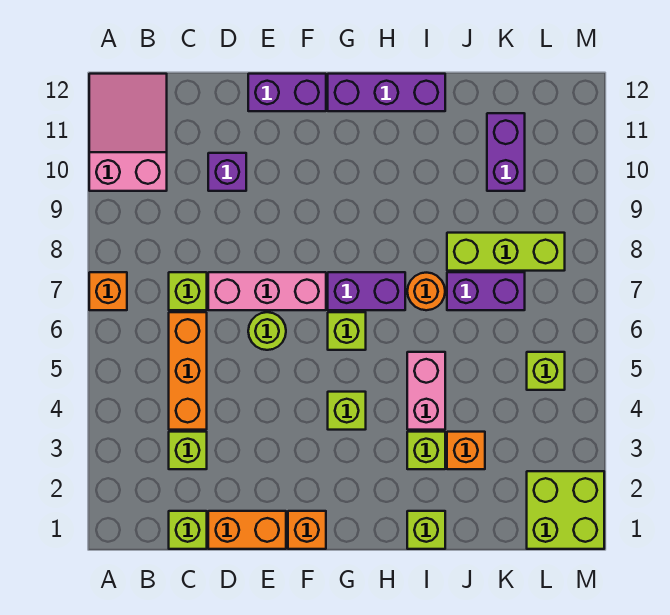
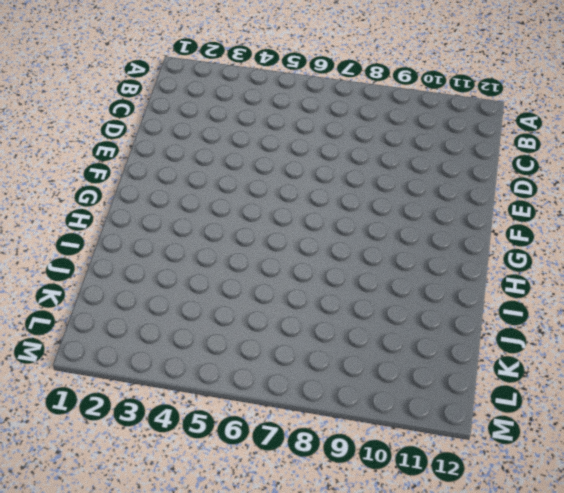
none -> orange 1x1 brick [89,272,127,310]
none -> pink 2x3 slope [89,74,167,191]
none -> lime 1x1 brick [169,511,207,549]

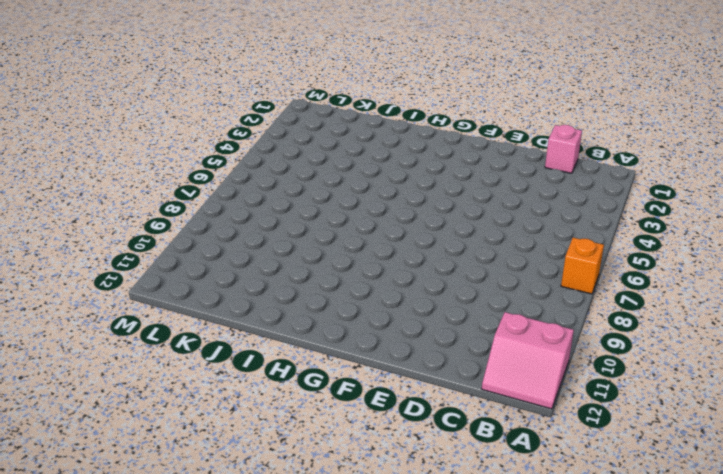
pink 2x2 slope [482,312,574,409] -> pink 2x3 slope [89,74,167,191]
pink 1x1 brick [545,125,582,173] -> lime 1x1 brick [169,511,207,549]
none -> lime 1x1 brick [169,432,207,469]
none -> orange 1x3 brick [169,312,207,430]
none -> lime 1x1 brick [169,272,207,310]

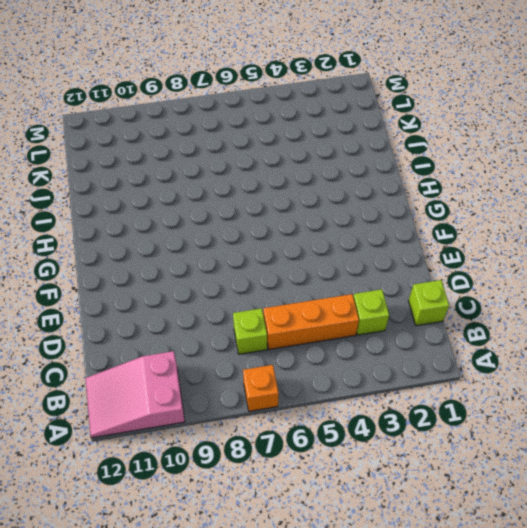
none -> orange 1x2 brick [208,511,286,549]
none -> pink 1x3 brick [208,272,326,310]
none -> purple 1x1 brick [208,153,246,191]

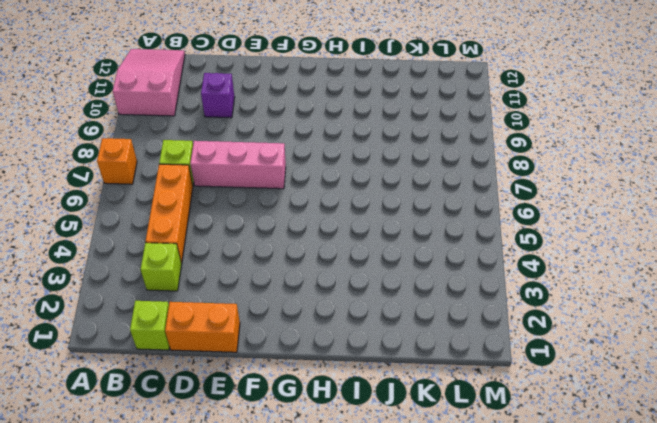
none -> lime 1x1 round brick [248,312,286,350]
none -> purple 1x2 brick [248,74,326,111]
none -> orange 1x1 brick [288,511,326,549]

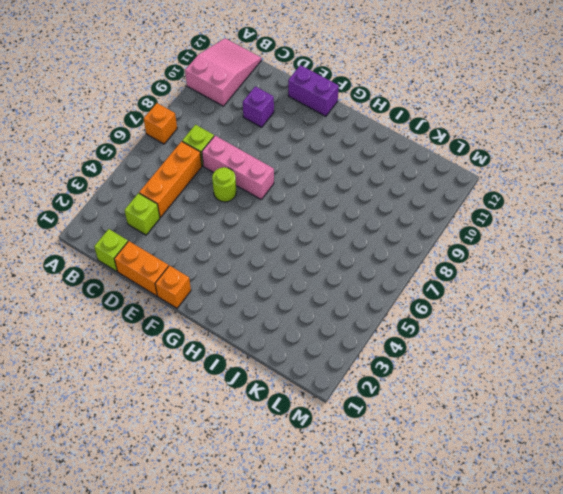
none -> lime 1x1 brick [328,392,366,430]
none -> lime 1x1 brick [328,312,366,350]
none -> purple 1x2 brick [328,272,405,310]

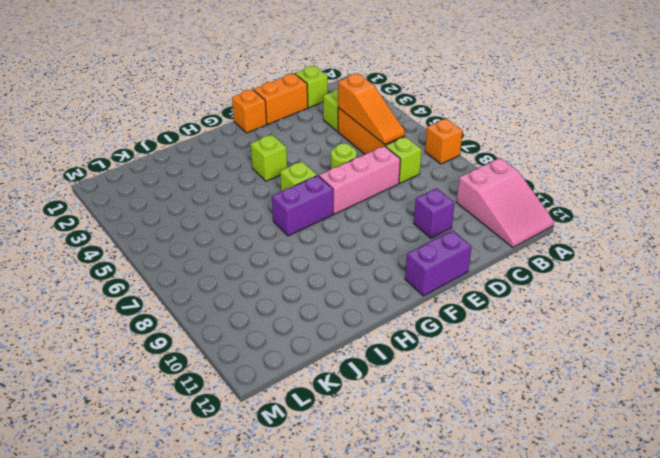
orange 1x3 slope [338,74,405,144] -> none
none -> purple 1x3 brick [328,74,445,111]
none -> lime 1x1 brick [407,511,445,549]
none -> lime 1x1 brick [407,432,445,469]

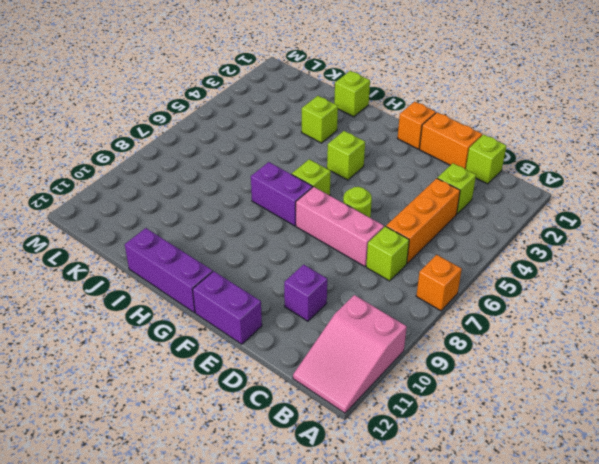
none -> pink 1x2 brick [407,352,445,430]
none -> orange 1x1 round brick [407,273,445,310]
none -> orange 1x1 brick [447,432,485,469]

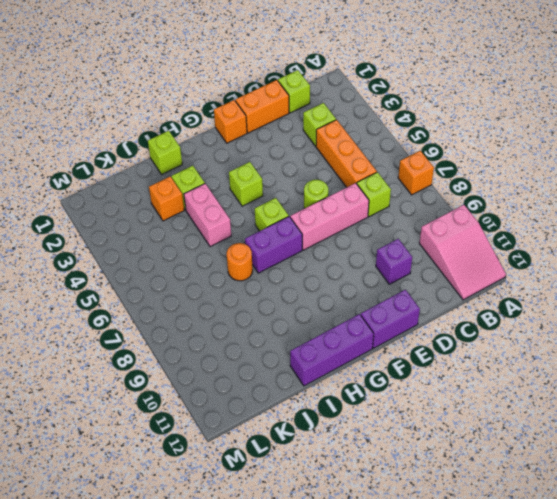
none -> purple 1x2 brick [447,272,525,310]
none -> lime 1x3 brick [447,233,565,271]
none -> purple 1x2 brick [487,113,525,191]

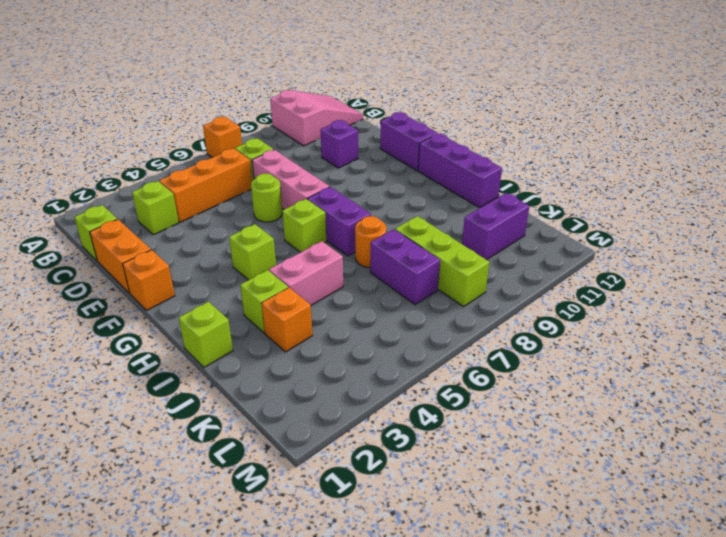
none -> lime 2x2 brick [527,471,604,549]
none -> lime 1x1 brick [527,352,565,390]

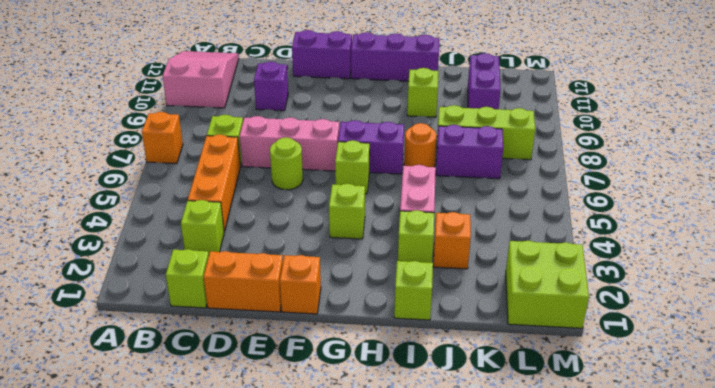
lime 1x1 brick [407,68,438,117] -> lime 1x1 brick moved to [527,352,565,390]

